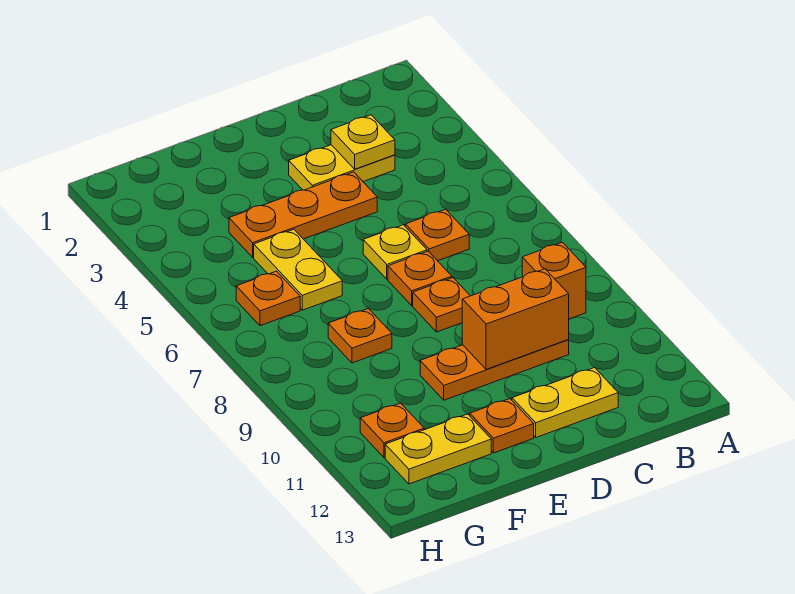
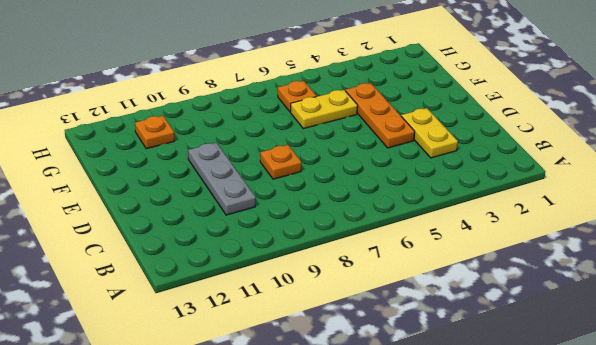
grey 1x3 plate [188,143,256,215] -> orange 1x3 plate [420,340,569,400]
none -> orange 1x1 brick [522,242,586,319]
none -> orange 1x1 plate [405,209,469,261]
none -> yellow 1x2 plate [512,368,618,437]

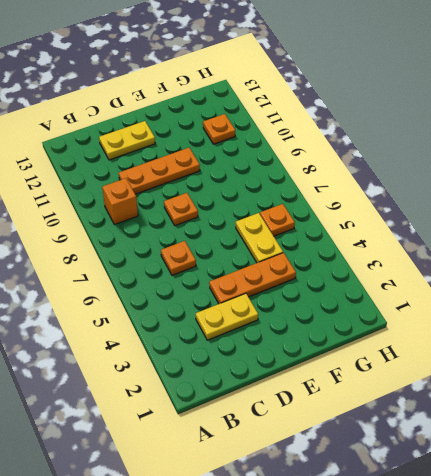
none -> yellow 1x1 plate [363,225,427,279]
none -> orange 1x1 plate [388,251,452,305]
none -> orange 1x1 plate [470,399,534,453]

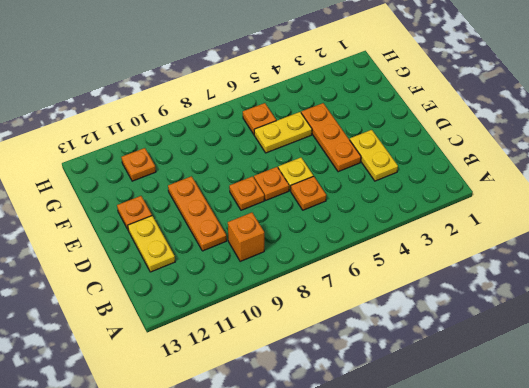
none -> orange 1x1 plate [328,308,392,363]
none -> yellow 1x2 plate [385,414,491,484]
none -> yellow 1x1 plate [331,115,395,169]

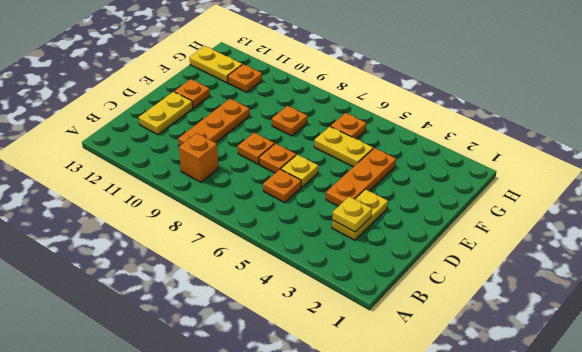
yellow 1x2 plate [190,46,242,83] -> yellow 1x2 plate turned to [385,414,491,484]
none -> orange 1x2 brick [462,269,569,369]

